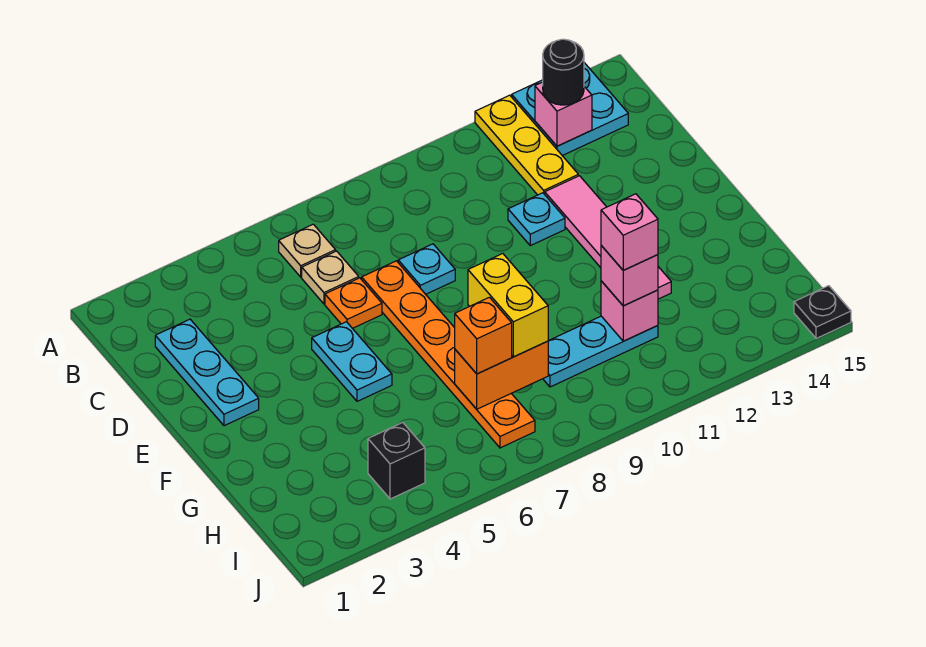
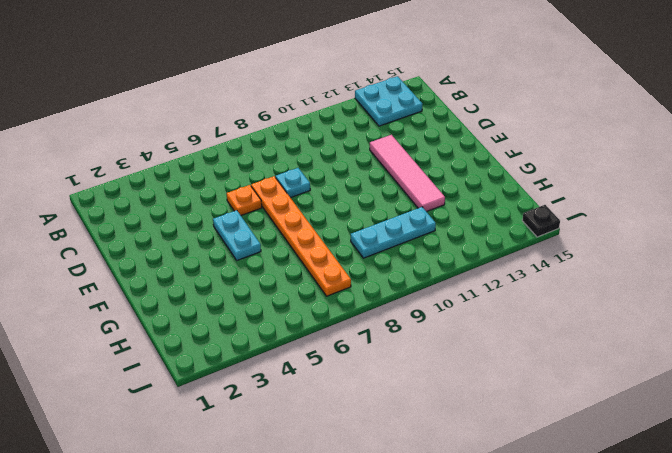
none -> yellow 1x3 plate [475,95,578,195]
none -> tan 1x1 plate [279,224,336,277]
none -> cyan 1x3 plate [155,319,259,426]

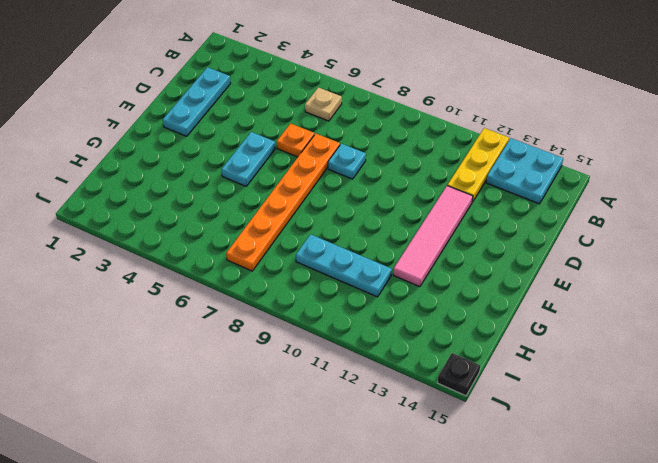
none -> tan 1x1 plate [302,251,359,304]
none -> cyan 1x1 plate [508,193,565,246]
none -> black 1x1 brick [368,423,425,499]

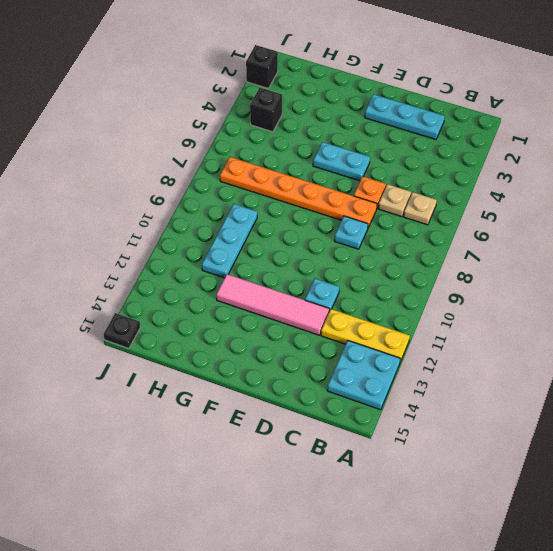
black 1x1 brick [246,45,278,89] -> none
none -> pink 1x1 brick [535,82,592,146]
none -> orange 1x2 brick [455,341,548,409]
none -> pink 1x1 brick [601,281,658,341]

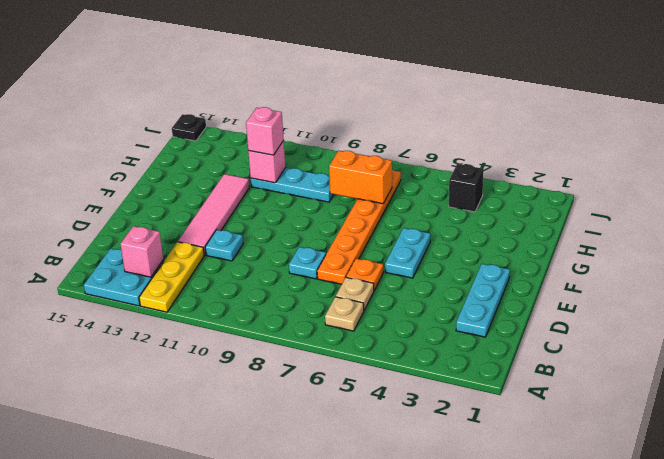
none -> black 1x1 round brick [543,39,584,105]
none -> yellow 1x2 brick [468,254,548,357]
none -> orange 1x1 brick [455,297,512,374]

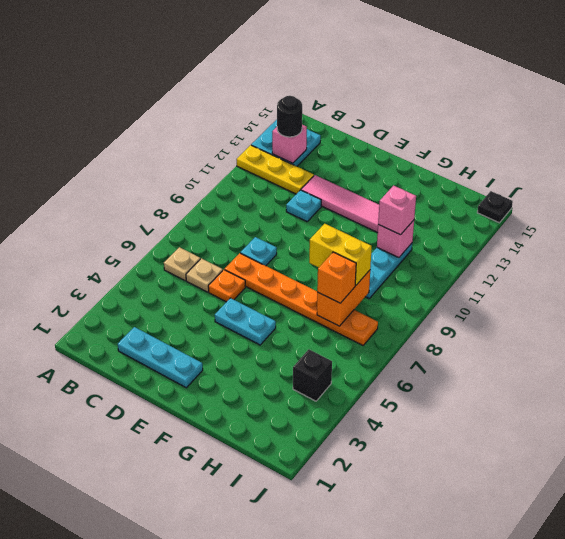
none -> pink 1x1 brick [601,194,658,270]

